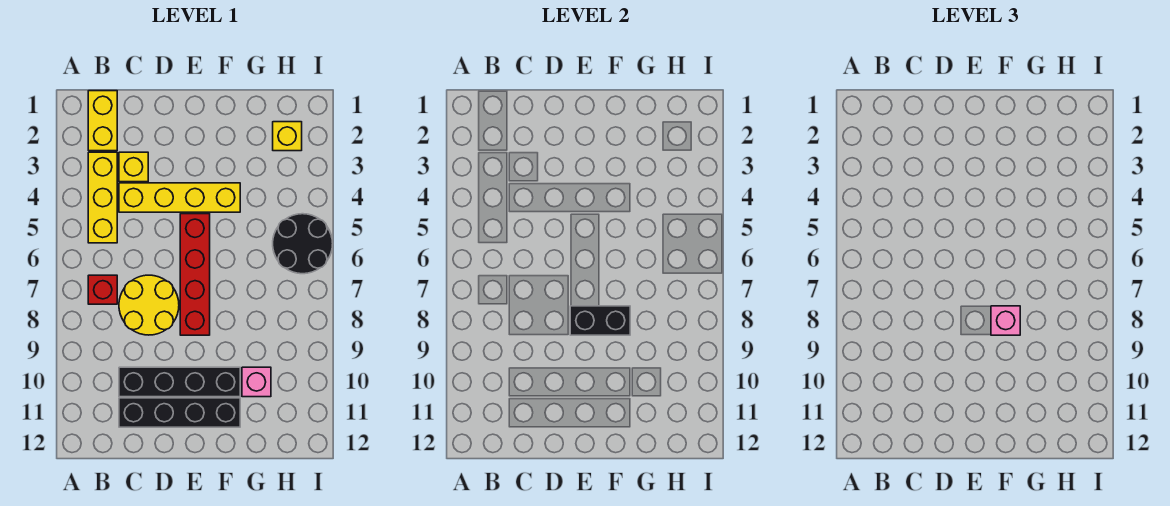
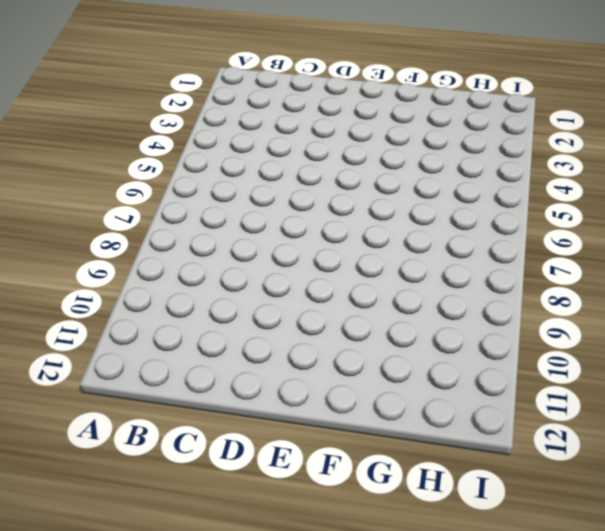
none -> yellow 1x2 brick [88,91,117,151]
none -> yellow 1x3 brick [88,152,117,243]
none -> red 1x1 brick [88,275,117,304]

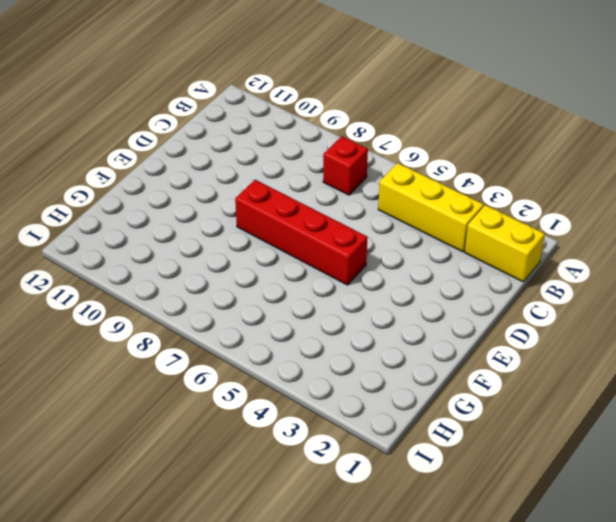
none -> yellow 1x1 brick [119,152,148,182]
none -> yellow 1x4 brick [119,183,240,212]
none -> yellow 2x2 round brick [119,275,179,335]

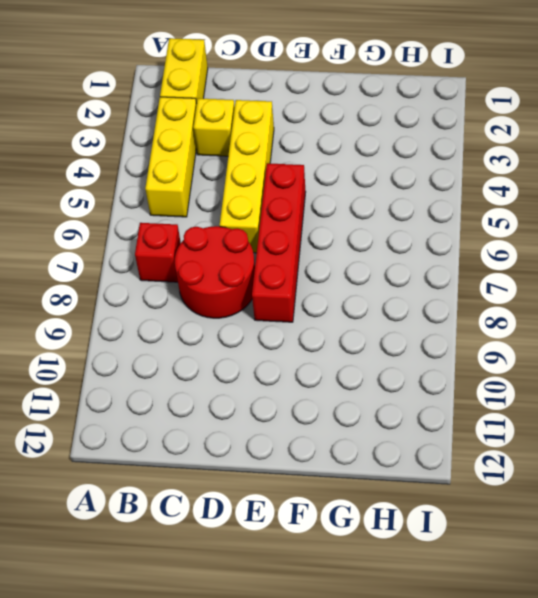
red 2x2 round brick [175,226,255,318] -> yellow 2x2 round brick [119,275,179,335]
yellow 1x4 brick [220,100,274,253] -> yellow 1x4 brick turned to [119,183,240,212]
none -> black 1x4 brick [119,367,240,397]
none -> black 1x4 brick [119,398,240,427]
none -> pink 1x1 brick [242,367,271,397]

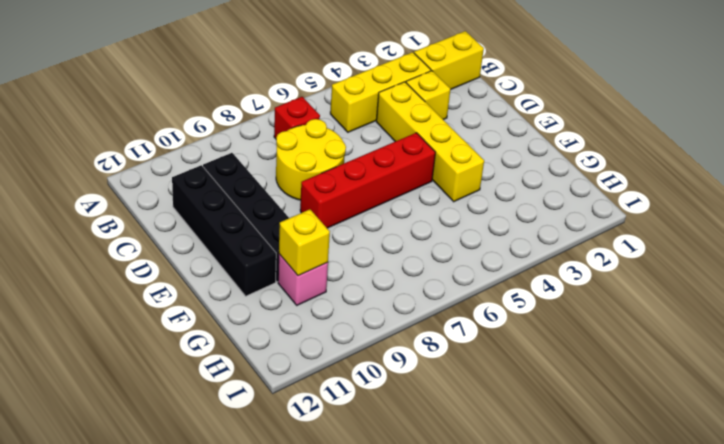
yellow 1x1 brick [279,209,330,276] -> yellow 1x1 brick moved to [273,122,302,151]
none -> black 2x2 round brick [273,214,333,274]
none -> black 1x2 brick [570,306,630,335]
none -> pink 1x1 brick [991,306,1020,335]

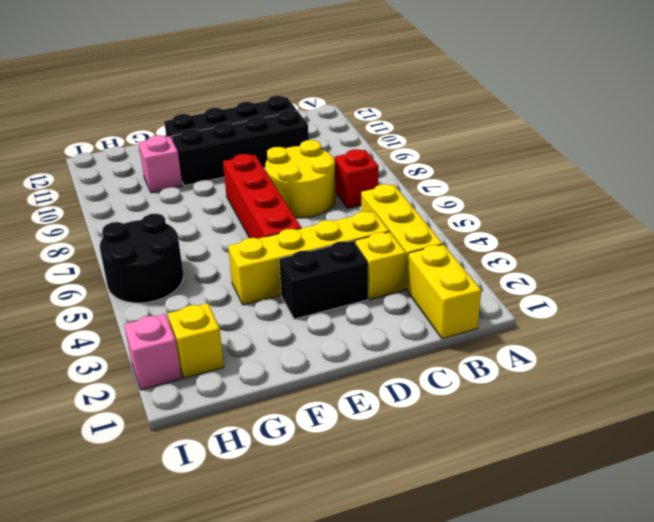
black 1x2 brick [279,241,368,319] -> black 1x2 brick moved to [570,306,630,335]
pink 1x1 brick [124,314,182,390] -> pink 1x1 brick moved to [991,306,1020,335]

